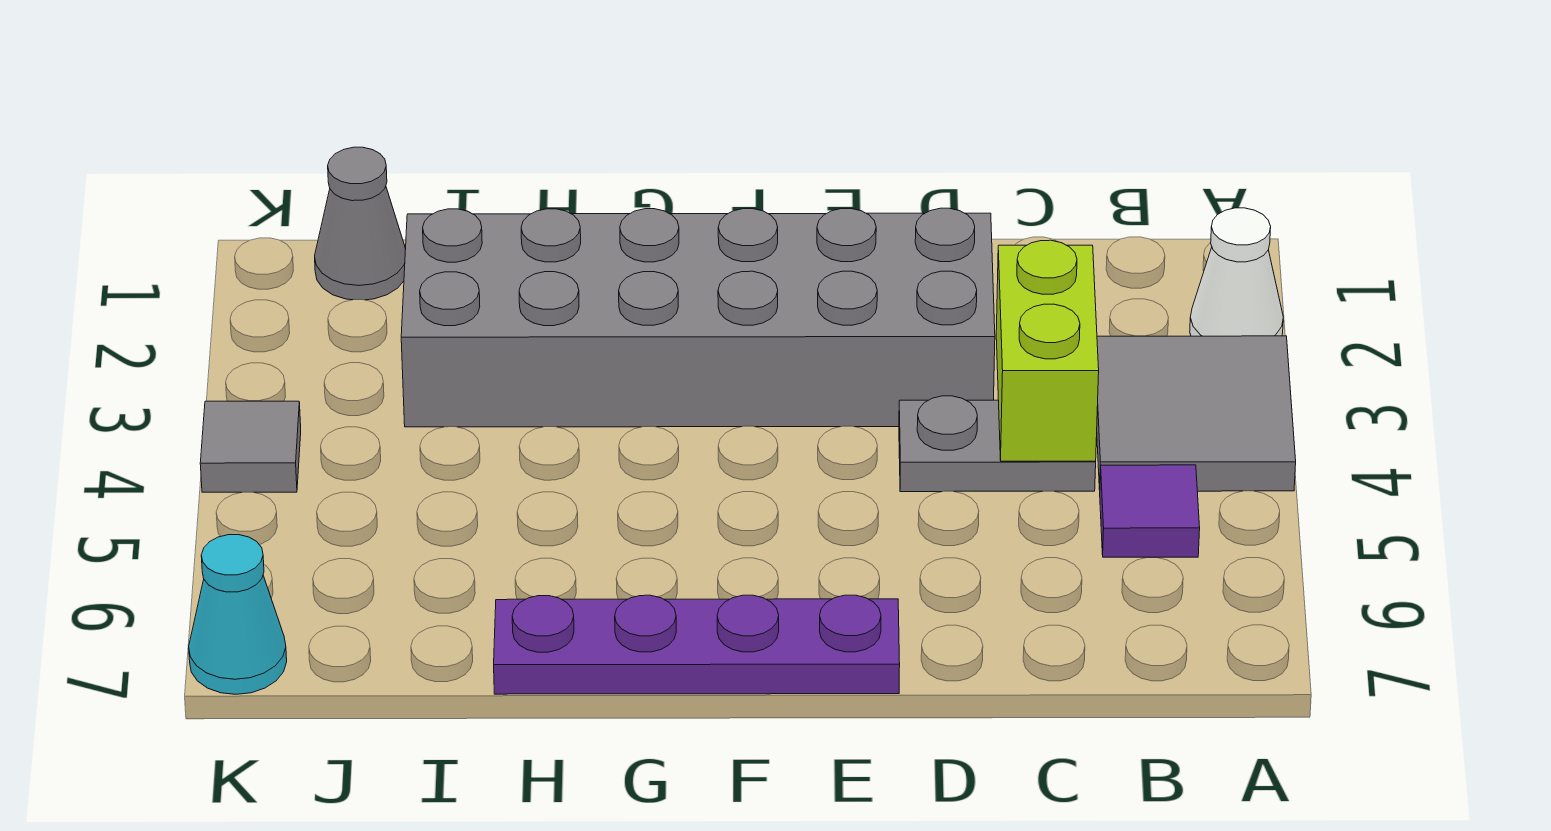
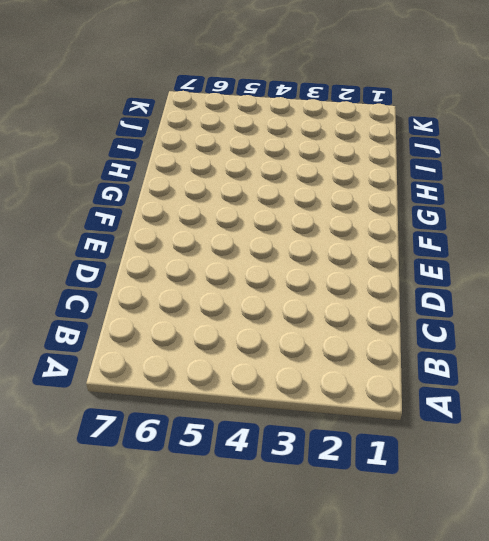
none -> white 1x1 cone [1190,208,1283,336]
none -> grey 2x2 tile [1097,336,1296,491]

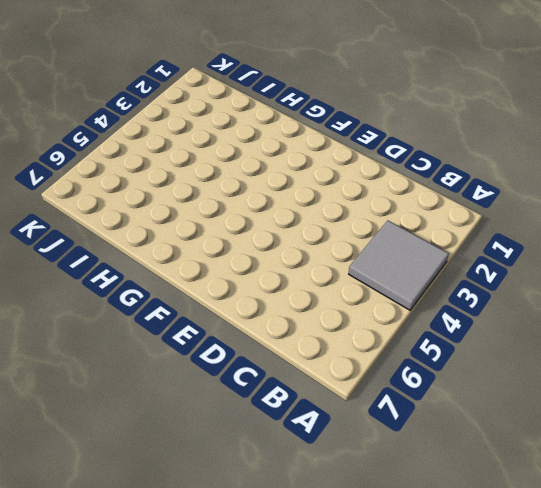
none -> white 1x1 cone [1190,208,1283,336]
none -> purple 1x1 tile [1100,465,1200,557]

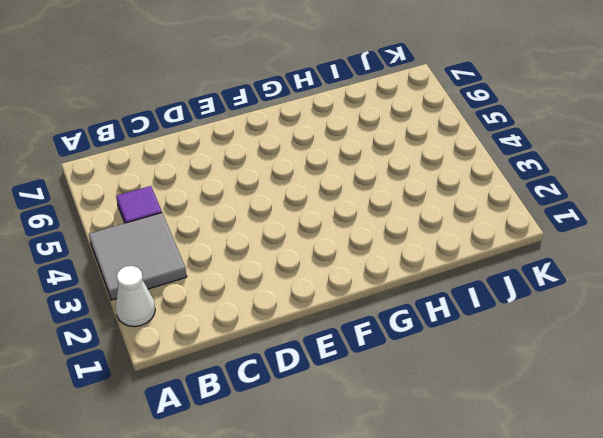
none -> grey 1x2 plate [899,396,1096,492]
none -> grey 2x6 brick [401,208,995,427]

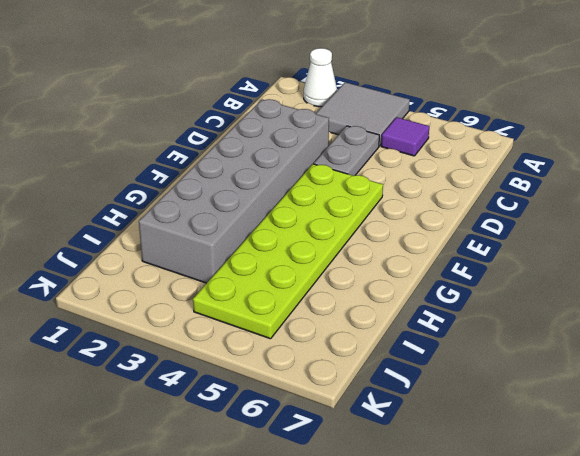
lime 2x6 plate [193,164,383,339] -> none
none -> purple 1x4 plate [494,595,900,694]
none -> grey 1x1 cone [315,147,406,300]

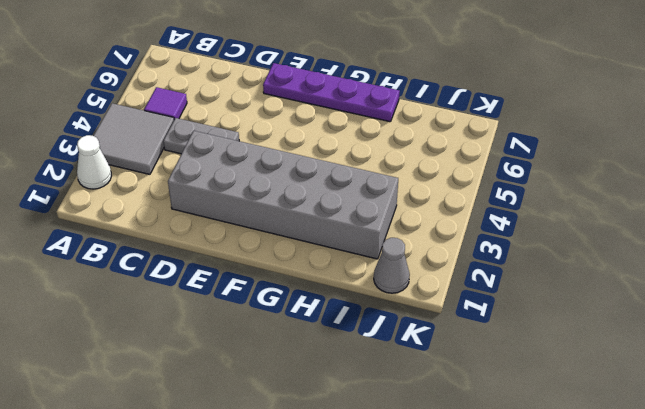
none -> grey 1x1 tile [200,401,301,492]
none -> cyan 1x1 cone [189,535,287,694]

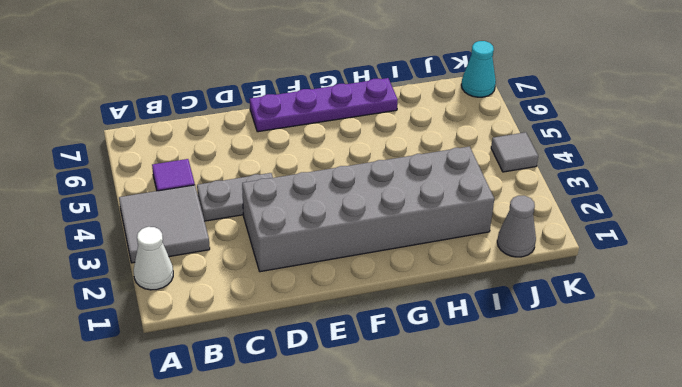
none -> lime 1x2 brick [996,240,1099,461]

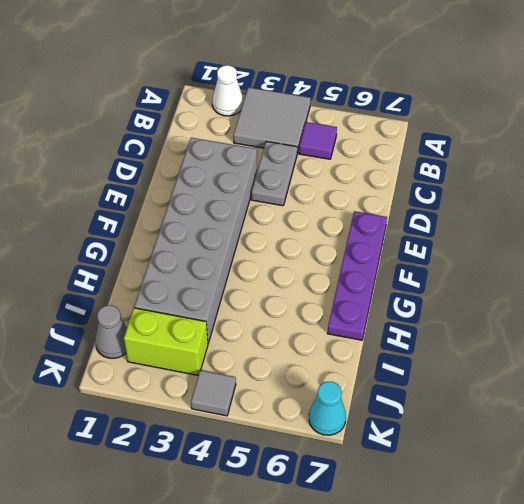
lime 1x2 brick [124,308,208,375] -> lime 1x2 brick moved to [996,240,1099,461]

